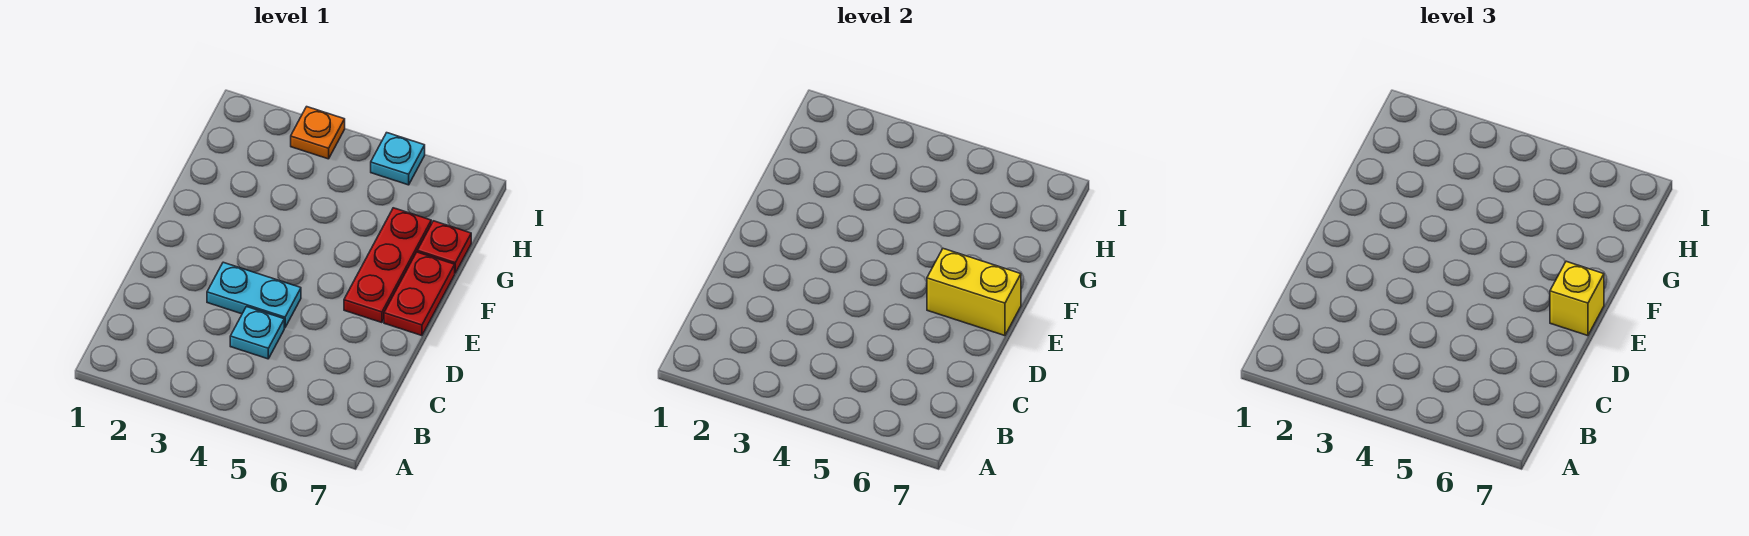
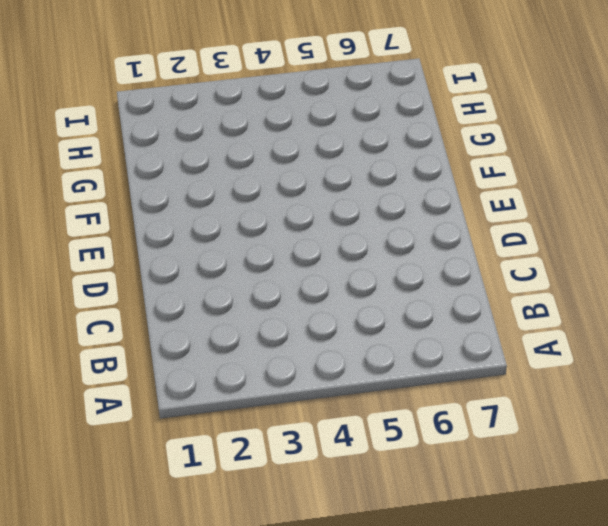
none -> cyan 1x1 plate [230,307,284,359]
none -> cyan 1x2 plate [207,262,301,328]

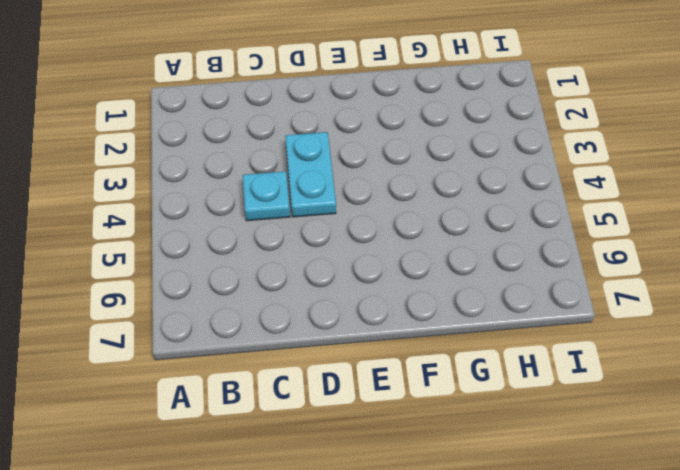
none -> red 1x3 plate [344,208,431,323]
none -> red 1x2 plate [384,252,455,336]

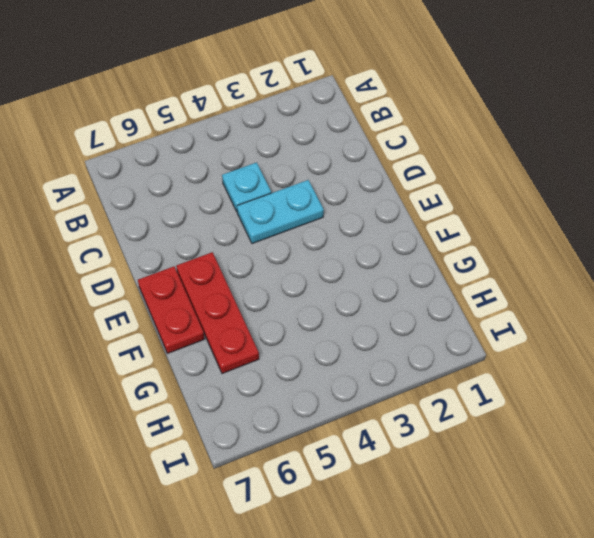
none -> red 1x1 plate [417,221,471,273]
none -> orange 1x1 plate [291,107,345,159]

